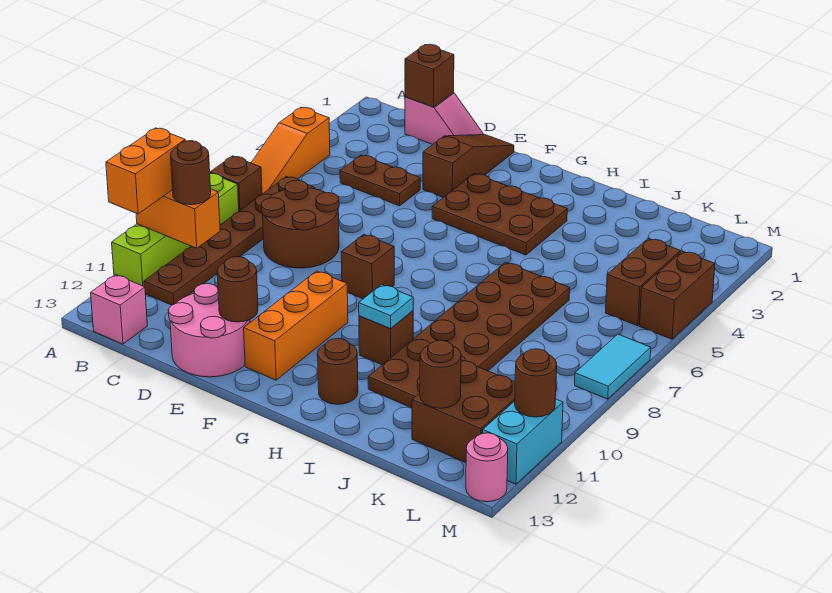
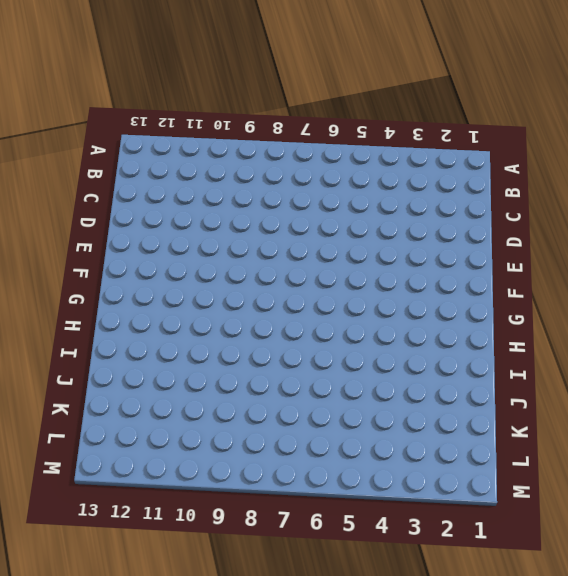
none -> orange 1x3 slope [251,107,330,194]
none -> brown 1x1 brick [210,156,262,211]
none -> lime 1x4 brick [112,173,239,286]
none -> brown 1x6 plate [144,177,315,305]

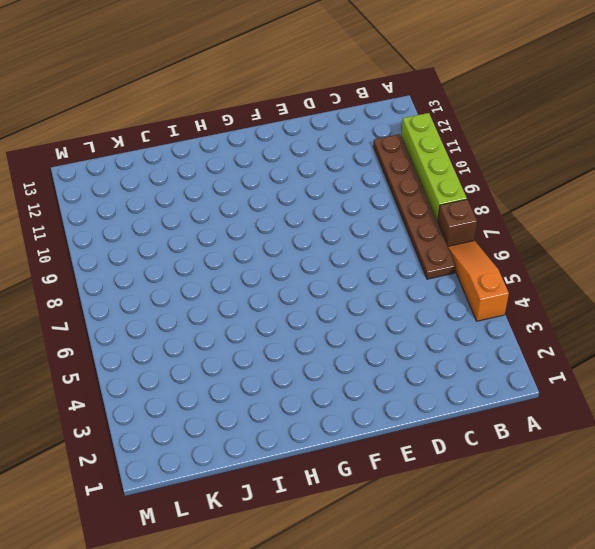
none -> pink 1x1 brick [91,275,147,344]
none -> pink 1x2 slope [405,93,484,144]
none -> brown 1x2 plate [340,155,420,206]
none -> brown 2x2 round brick [261,180,339,268]

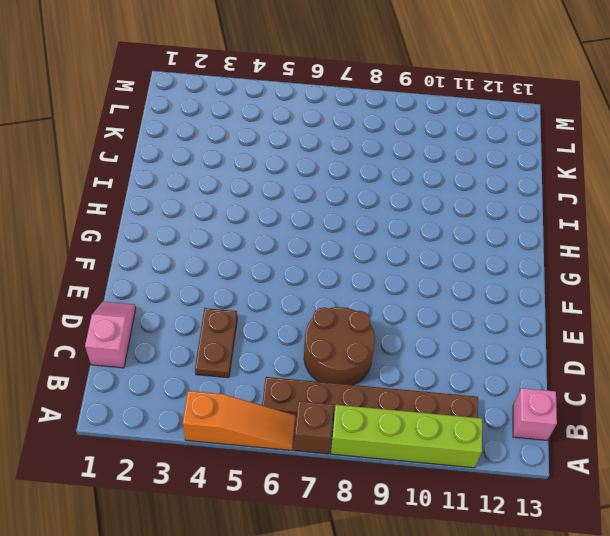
none -> pink 2x2 round brick [168,284,250,377]
none -> brown 1x3 slope [423,135,514,197]
none -> brown 2x3 plate [432,173,567,255]
none -> brown 1x1 brick [341,234,394,299]

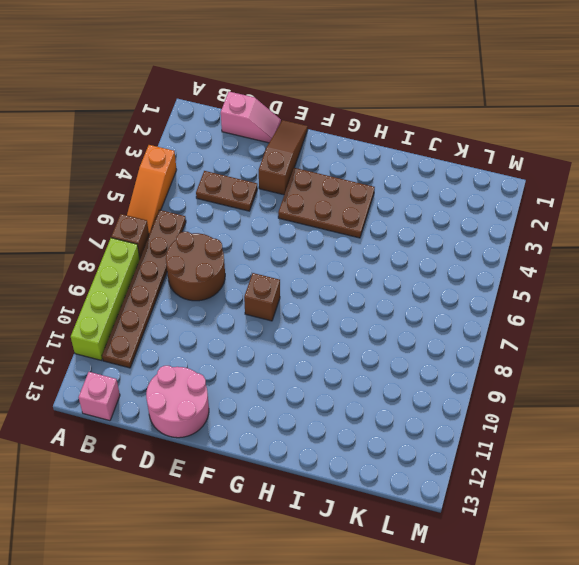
none -> orange 1x3 brick [244,271,348,380]
none -> brown 1x1 brick [359,311,413,365]
none -> brown 1x1 round brick [318,338,358,404]
none -> brown 2x6 plate [368,262,570,408]

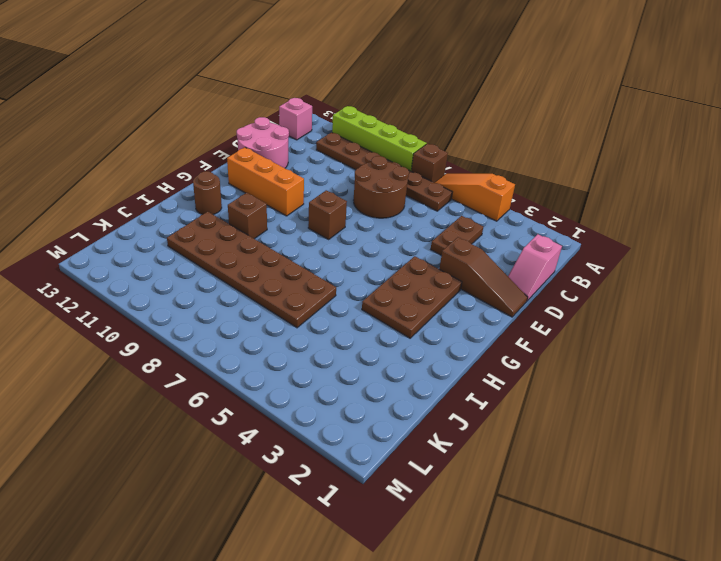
none -> brown 2x2 brick [412,360,515,463]
none -> brown 1x2 brick [605,238,681,326]
none -> brown 1x2 brick [639,251,715,339]
none -> cyan 1x2 tile [575,334,651,399]

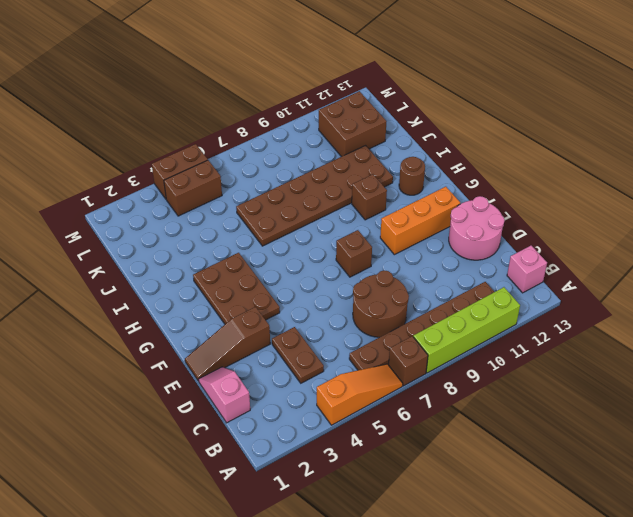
none -> cyan 1x2 tile [575,334,651,399]
none -> cyan 1x2 brick [483,399,563,484]
none -> pink 1x1 round brick [466,433,508,502]
none -> orange 1x2 brick [136,189,220,248]

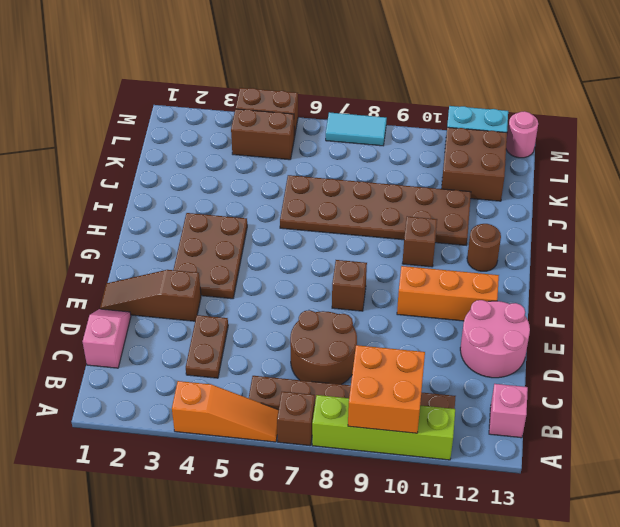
orange 2x2 brick [348,345,425,433] -> orange 1x2 brick [136,189,220,248]
none -> brown 1x1 brick [405,44,454,107]
none -> brown 1x1 round brick [217,257,258,322]
none -> cyan 1x1 plate [359,284,413,329]
none -> brown 1x1 round brick [420,340,461,408]

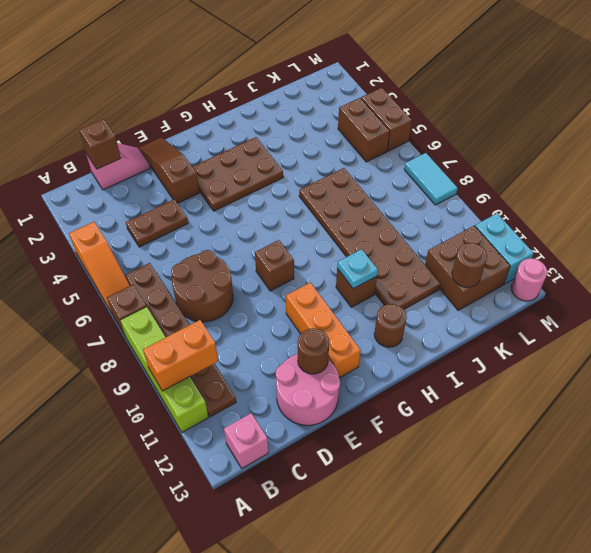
none -> brown 1x1 round brick [515,349,557,417]
none -> orange 1x2 brick [106,128,185,214]
none -> brown 1x1 round brick [171,141,211,205]

